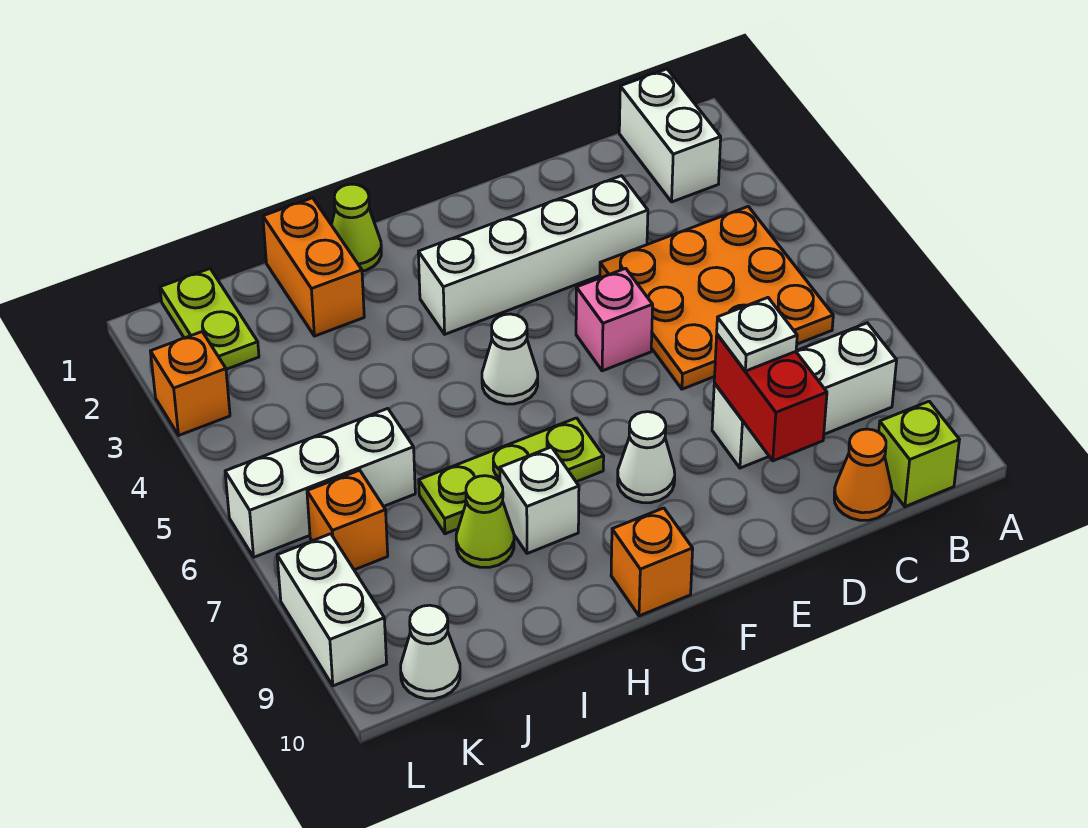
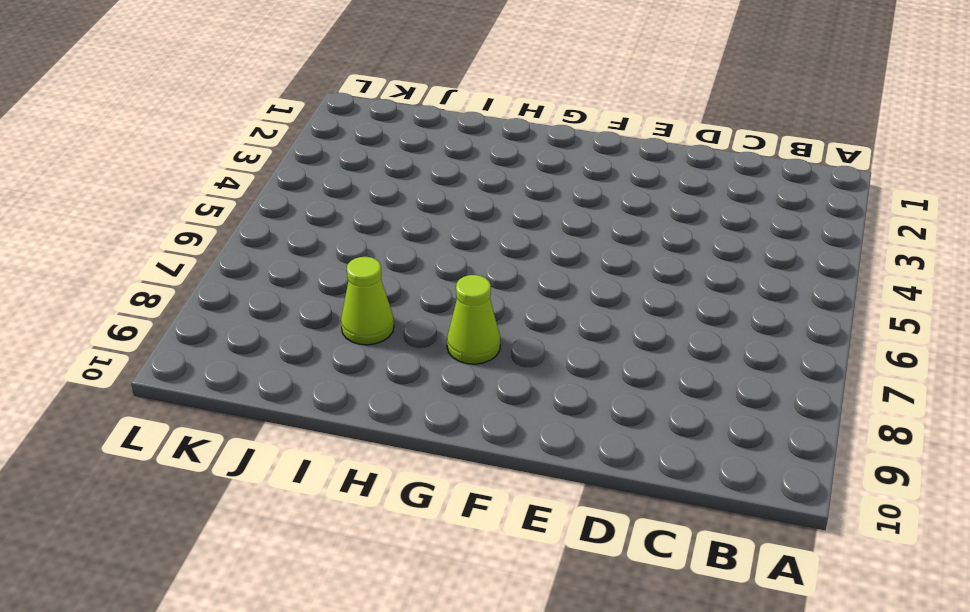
lime 1x1 cone [447,275,500,364] -> lime 1x1 cone moved to [332,184,381,271]
none -> white 1x2 brick [619,69,721,202]
none -> orange 3x3 plate [600,207,833,389]
none -> white 1x3 brick [712,323,897,468]

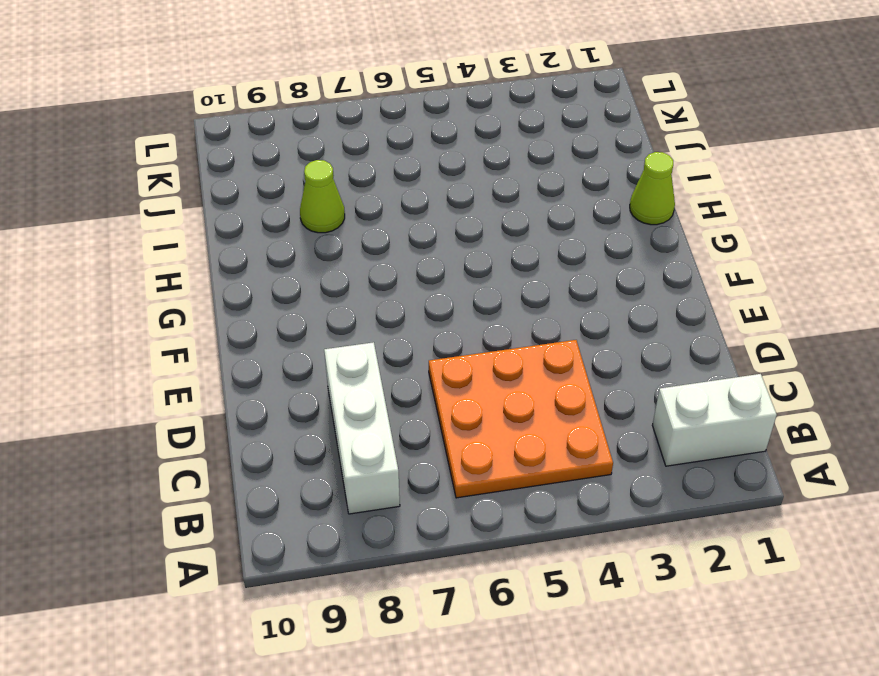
none -> lime 1x1 brick [879,401,959,507]
none -> orange 1x1 cone [834,429,892,520]
none -> white 1x4 brick [418,176,648,334]

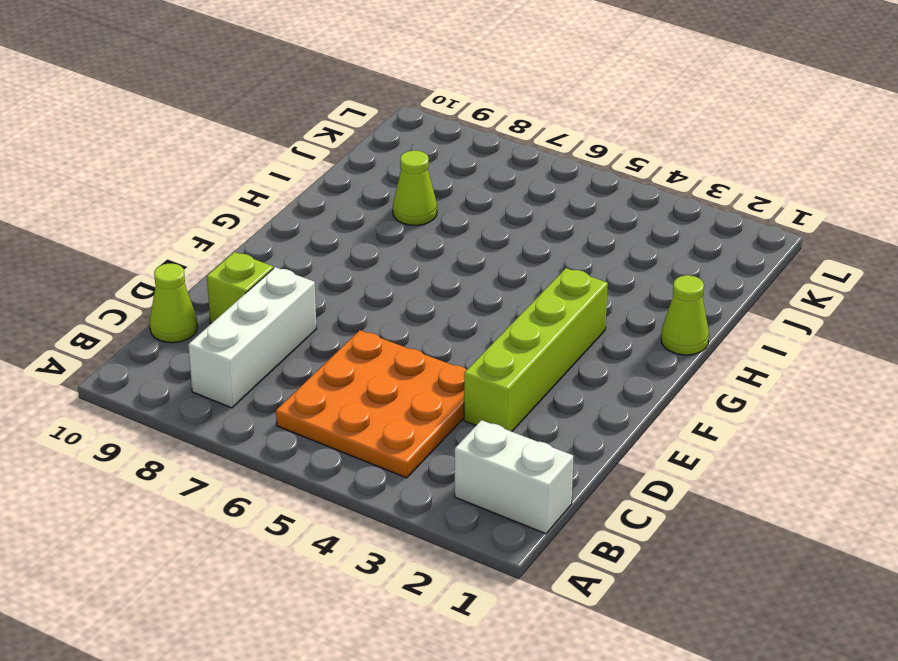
lime 1x1 cone [150,264,197,343] -> orange 1x1 cone [834,429,892,520]
lime 1x4 brick [464,268,608,432] -> white 1x4 brick [418,176,648,334]
lime 1x1 brick [207,252,273,323] -> lime 1x1 brick moved to [879,401,959,507]
none -> pink 1x1 brick [576,268,653,371]
none -> white 1x1 cone [618,412,675,503]
none -> white 1x1 cone [482,314,538,404]

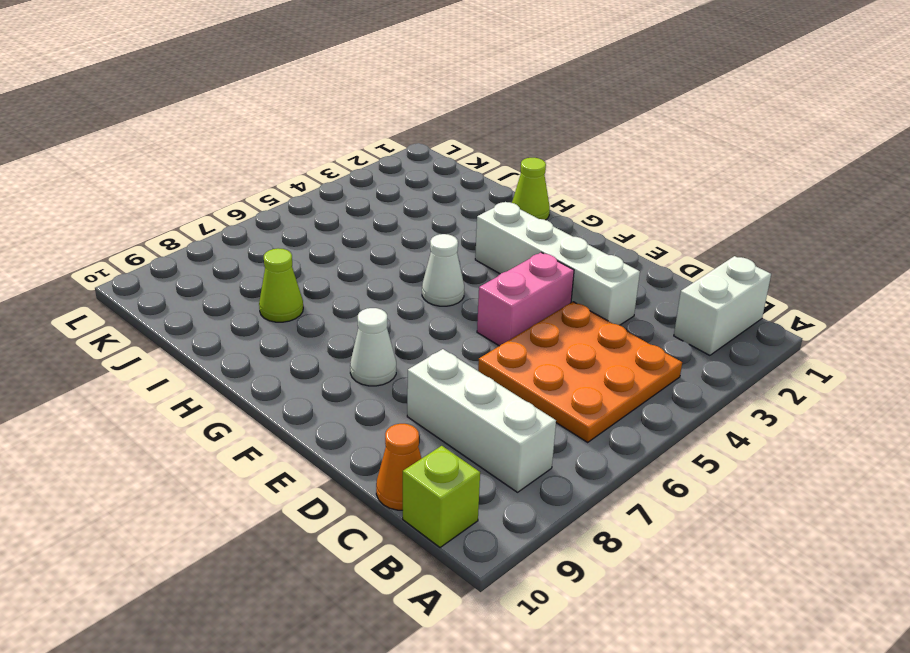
pink 1x2 brick [477,252,574,346] -> pink 1x1 brick [576,268,653,371]
none -> lime 1x3 plate [419,418,604,534]
none -> orange 1x1 brick [611,508,693,616]
none -> white 1x1 brick [500,447,579,554]

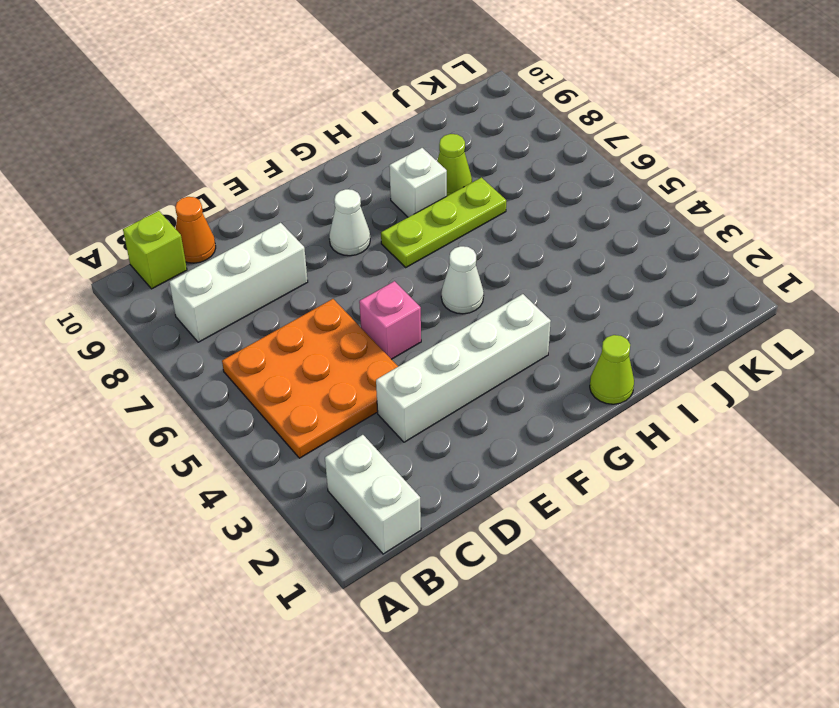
none -> orange 1x1 brick [611,508,693,616]
none -> orange 1x2 brick [263,198,364,336]
none -> white 1x3 brick [225,409,415,557]

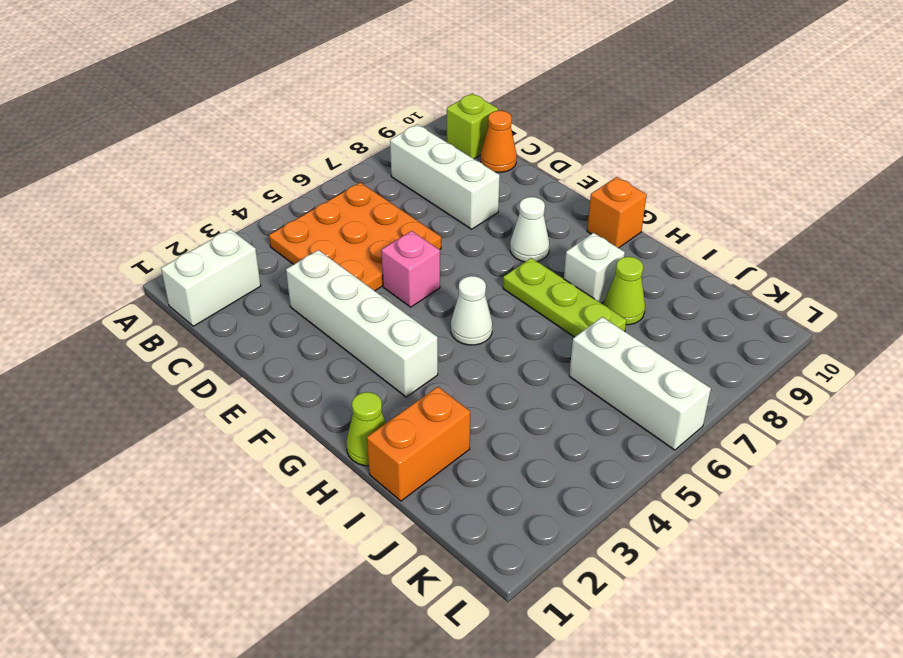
none -> lime 1x2 plate [160,269,259,369]
none -> orange 1x1 brick [307,470,388,570]
none -> white 1x1 cone [401,605,460,699]

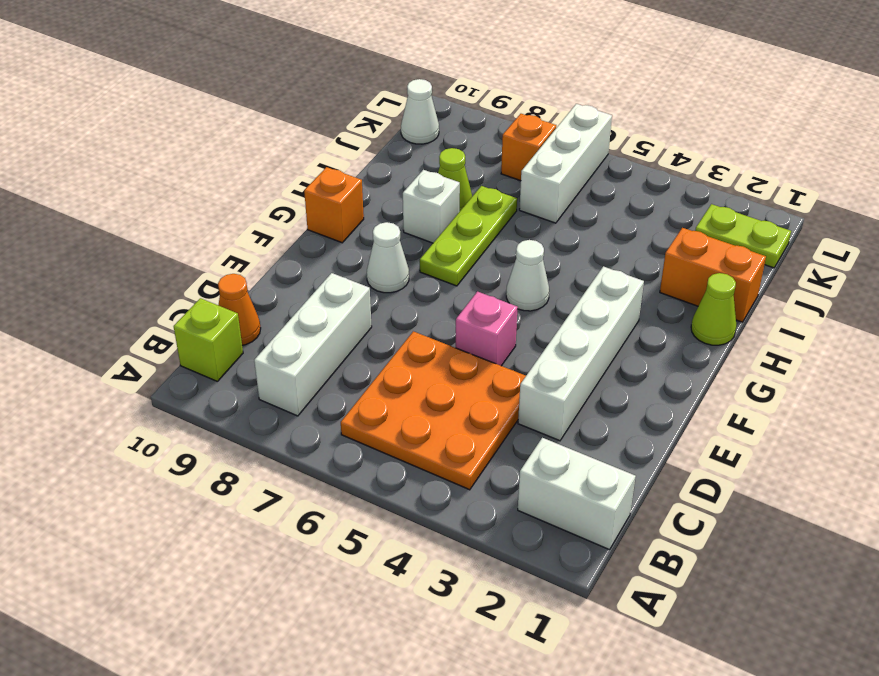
none -> orange 1x1 brick [150,332,230,435]
none -> white 1x2 brick [277,534,387,686]
none -> red 1x2 brick [714,334,827,461]

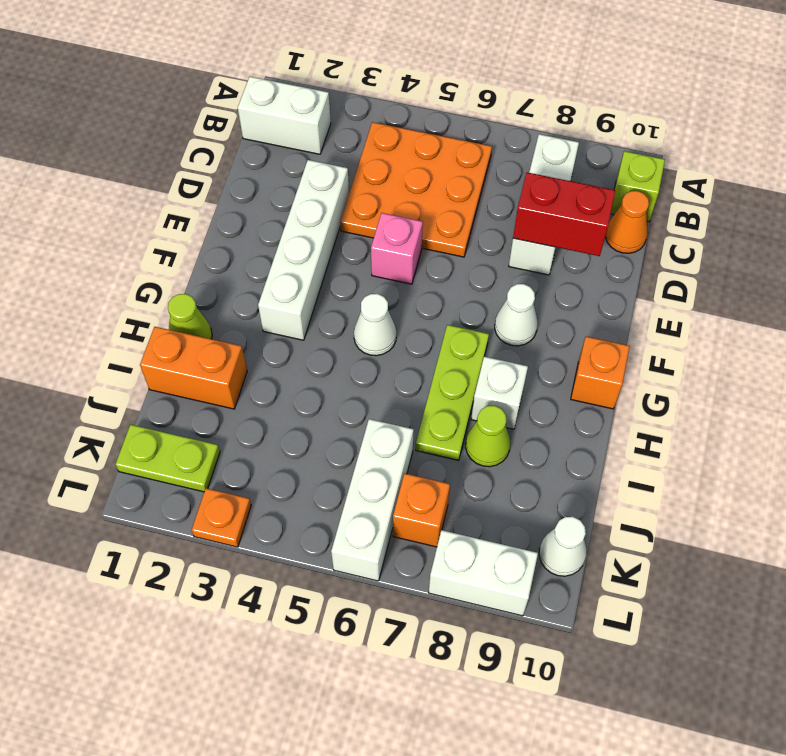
orange 1x1 plate [192,488,251,547] -> orange 1x1 brick [150,332,230,435]
none -> white 1x1 plate [717,298,797,371]

